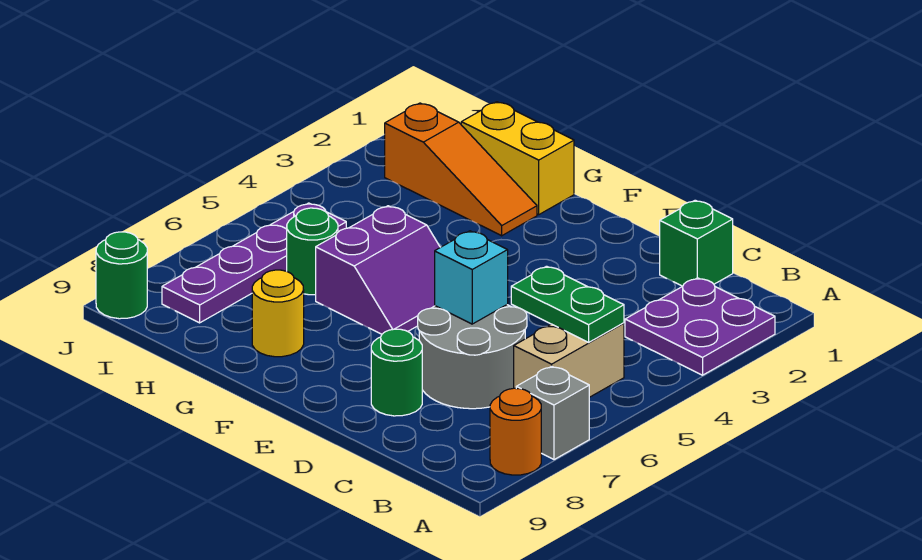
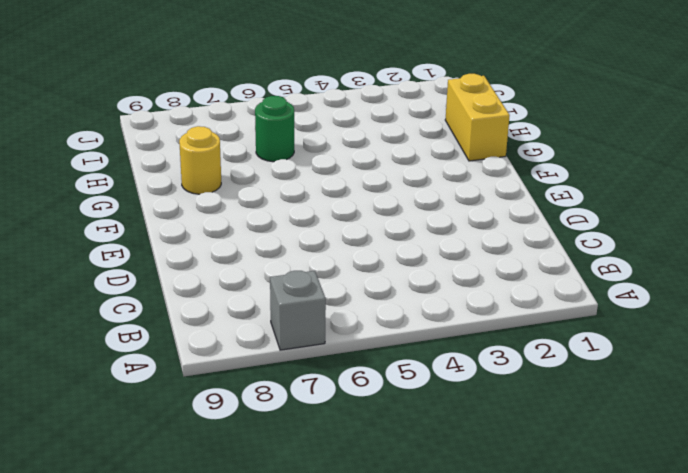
none -> purple 2x2 plate [625,278,775,375]
none -> orange 1x1 round brick [490,388,541,475]
none -> tan 1x2 brick [514,323,624,397]

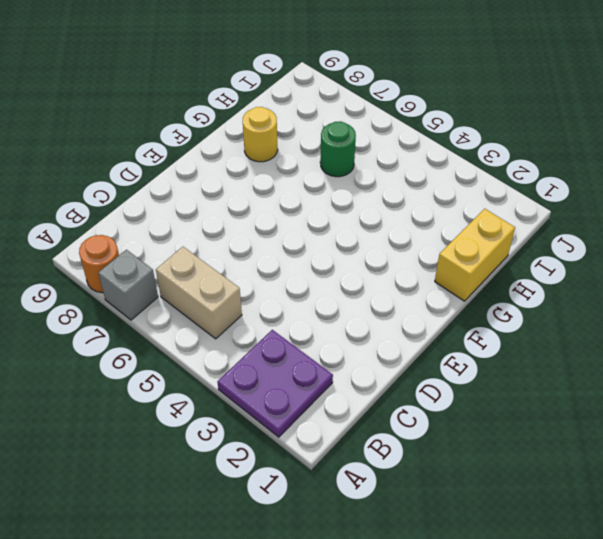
none -> green 1x1 brick [660,200,733,286]
none -> grey 2x2 round brick [418,305,527,409]
none -> green 1x1 round brick [371,329,422,416]

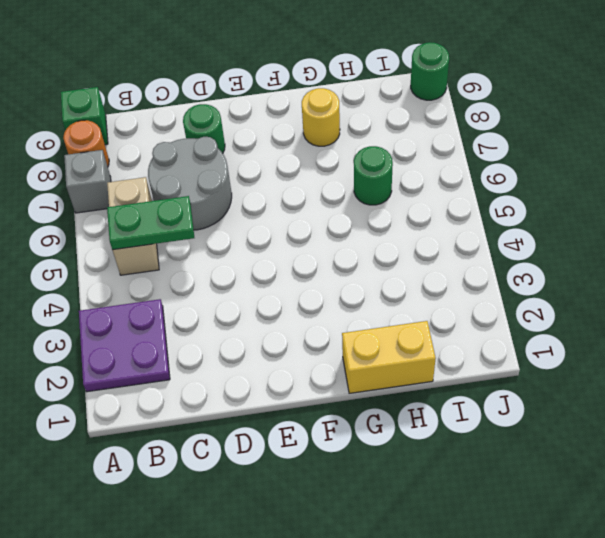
green 1x1 brick [61,87,108,145] -> green 1x1 brick moved to [660,200,733,286]
none -> purple 2x2 slope [316,206,440,334]
none -> orange 1x3 slope [385,103,537,236]
none -> purple 1x4 plate [162,203,346,323]

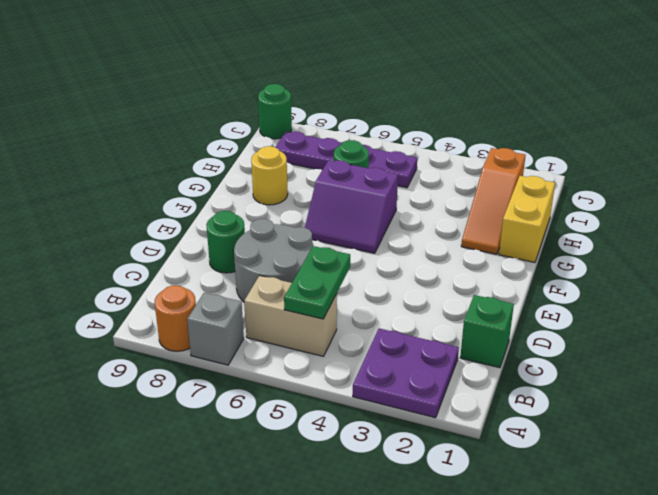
none -> cyan 1x1 brick [435,231,508,324]

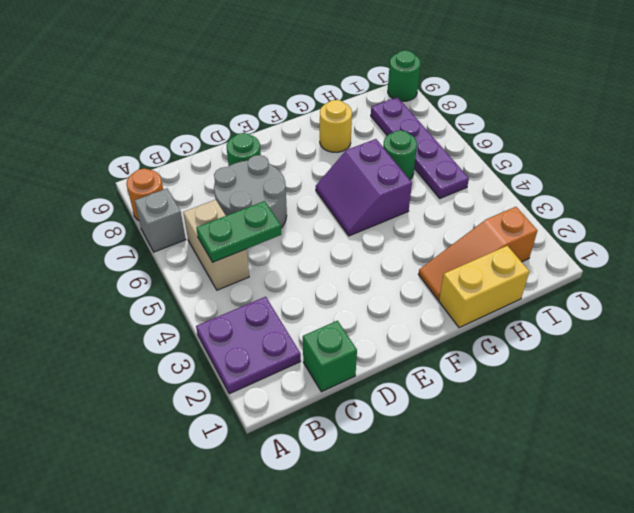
none -> cyan 1x1 brick [435,231,508,324]

